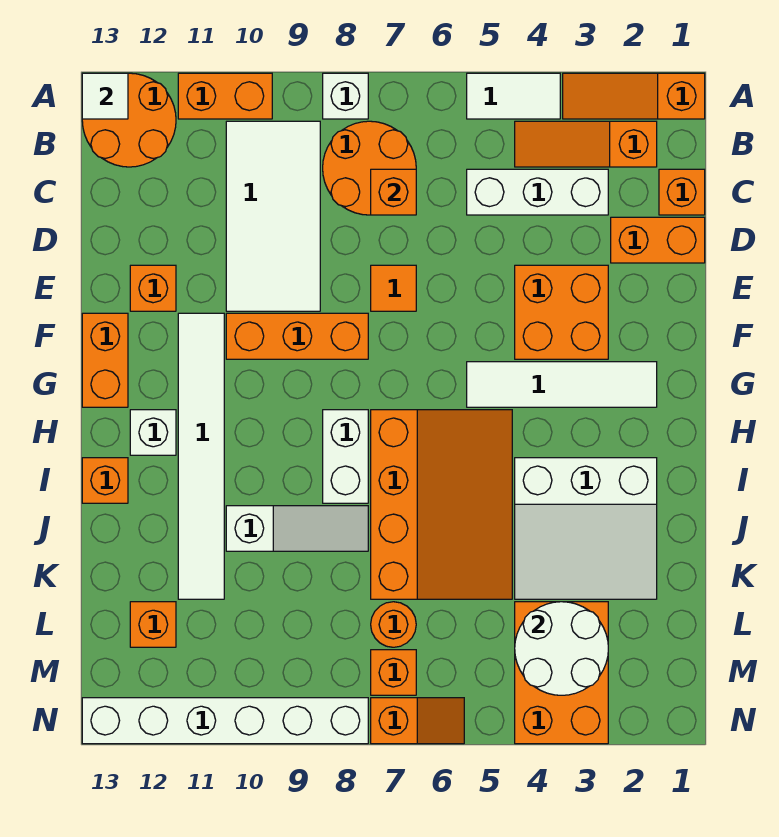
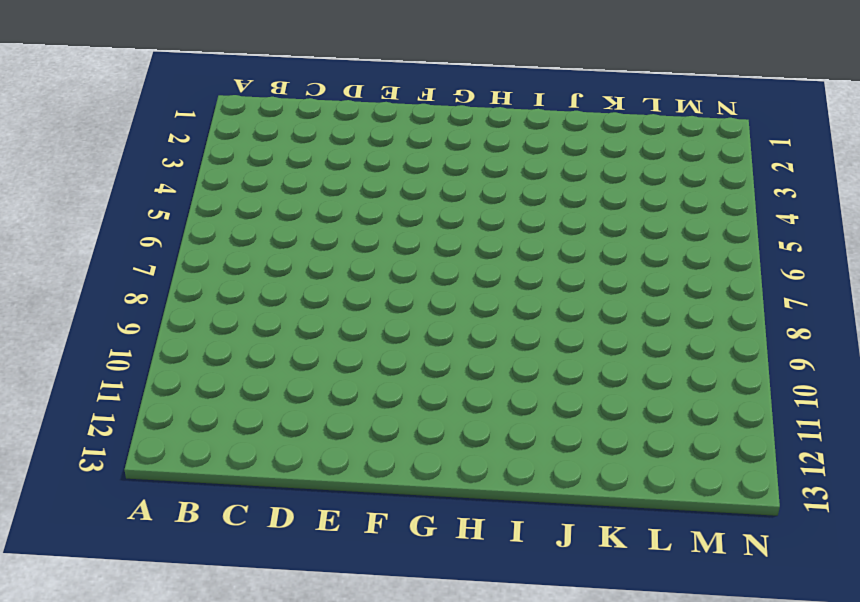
none -> orange 1x3 slope [563,73,705,119]
none -> white 1x2 tile [467,73,560,119]
none -> white 1x1 brick [323,73,368,119]
none -> orange 1x2 brick [178,73,272,119]

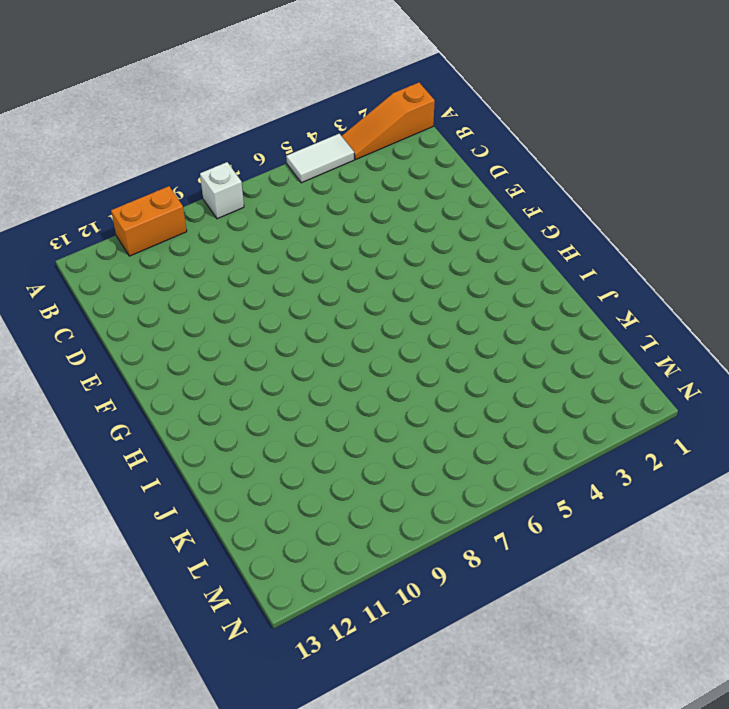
none -> orange 2x2 round brick [82,73,176,167]
none -> orange 1x3 slope [515,121,657,167]
none -> orange 2x2 round brick [323,121,416,215]
none -> white 2x4 tile [226,121,320,311]

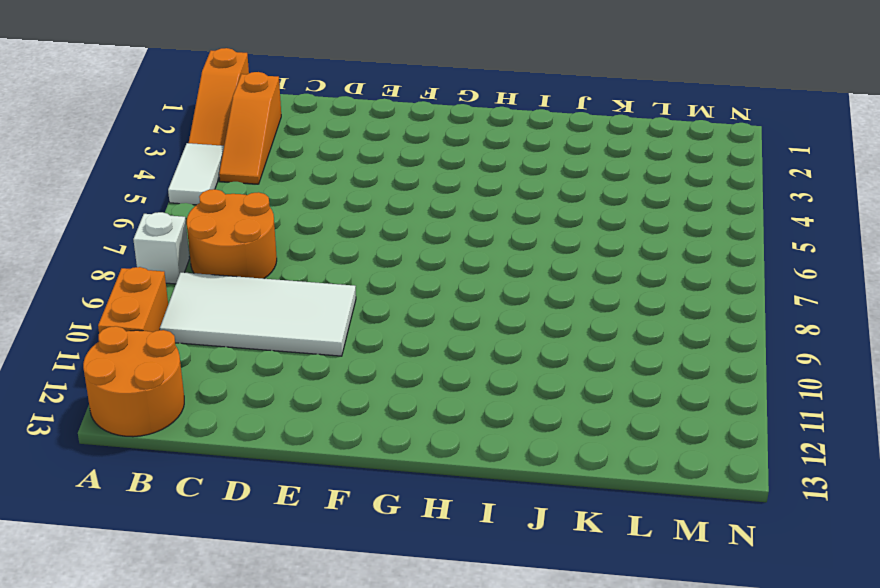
none -> orange 1x1 brick [659,169,705,215]
none -> white 1x3 brick [467,169,608,215]
none -> orange 1x2 brick [611,217,705,263]
none -> orange 2x2 brick [515,265,608,359]

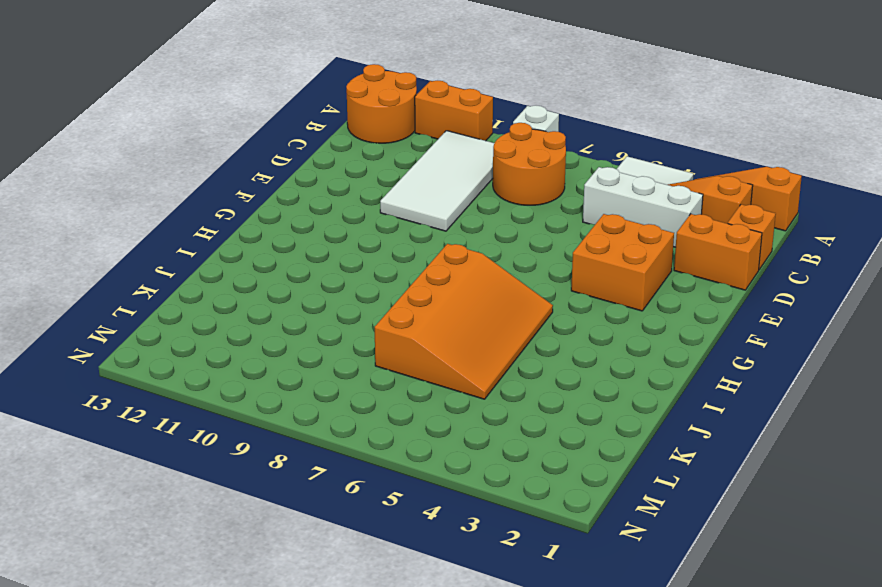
none -> orange 1x1 tile [371,265,416,311]
none -> orange 1x1 brick [130,265,176,311]
none -> orange 1x3 brick [226,313,368,359]
none -> white 1x6 tile [178,313,224,599]

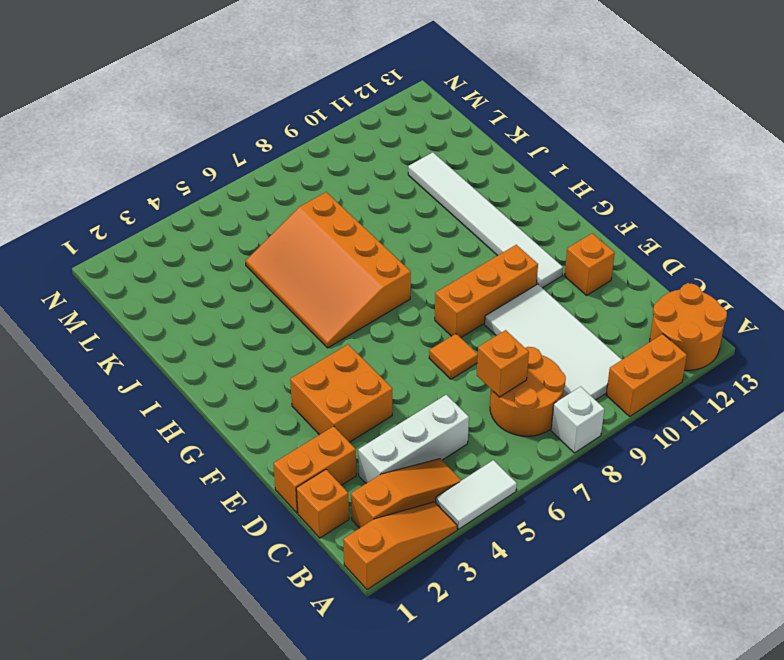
none -> orange 1x2 brick [82,313,128,407]
none -> white 1x4 tile [467,362,657,407]
none -> white 1x2 brick [323,410,368,503]
none -> white 1x1 brick [130,410,176,455]

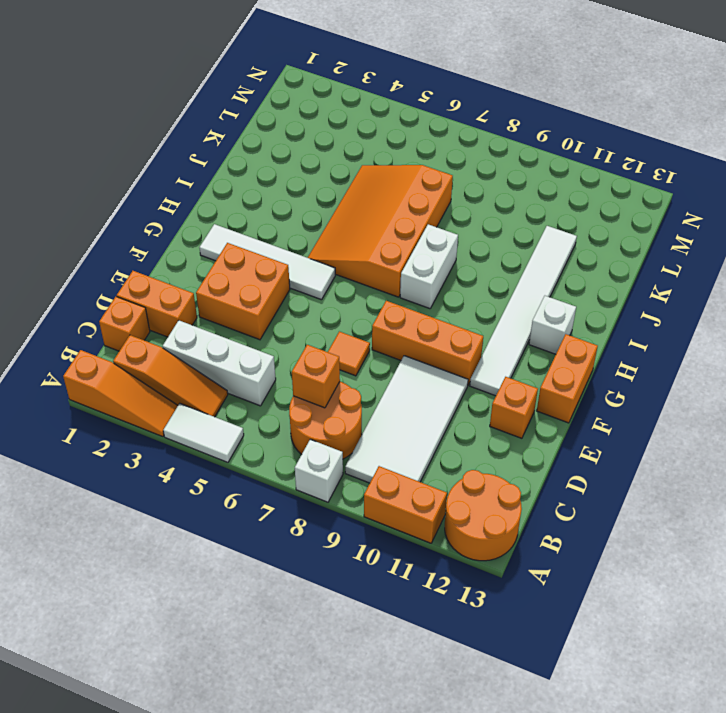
none -> white 3x3 slope [515,458,657,599]
none -> orange 1x1 brick [82,458,128,503]
none -> white 1x3 slope [226,506,368,551]
none -> orange 2x3 brick [515,602,608,744]

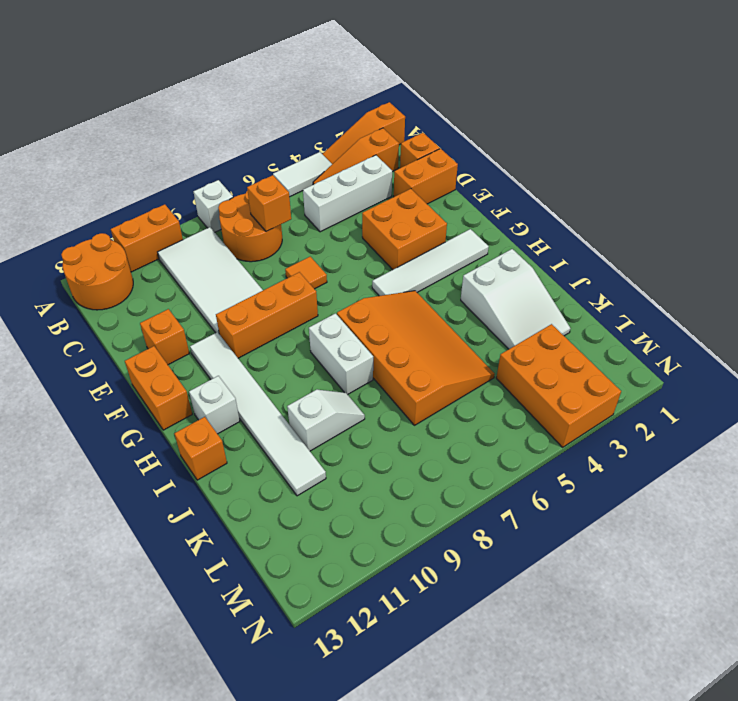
white 2x3 slope [461,249,570,349] -> white 3x3 slope [515,458,657,599]
white 1x2 slope [287,390,365,451] -> white 1x3 slope [226,506,368,551]
none -> orange 1x1 round brick [371,602,416,647]
none -> orange 1x1 brick [130,602,176,647]
none -> orange 1x1 brick [371,650,416,695]
none -> orange 1x2 slope [371,698,464,744]

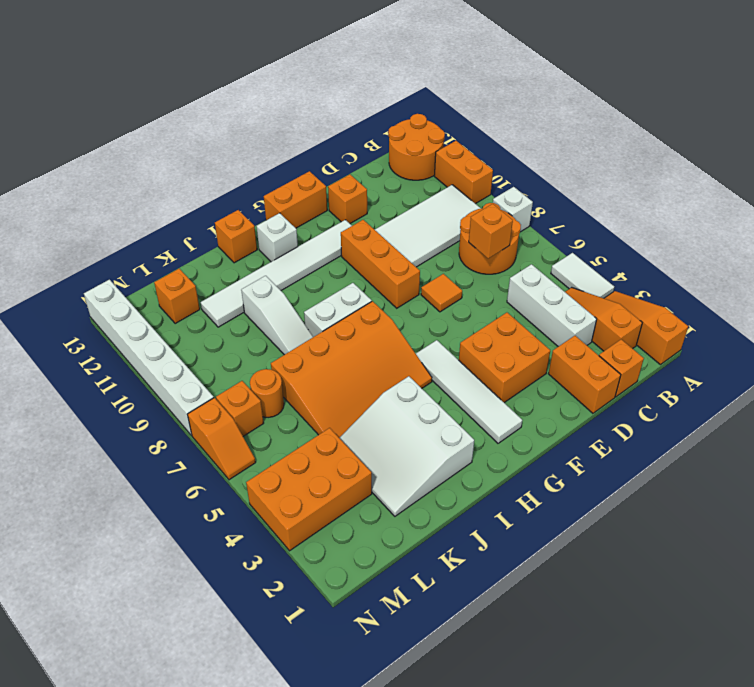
none -> white 1x1 tile [82,73,128,119]
none -> white 2x2 round brick [515,602,608,695]

